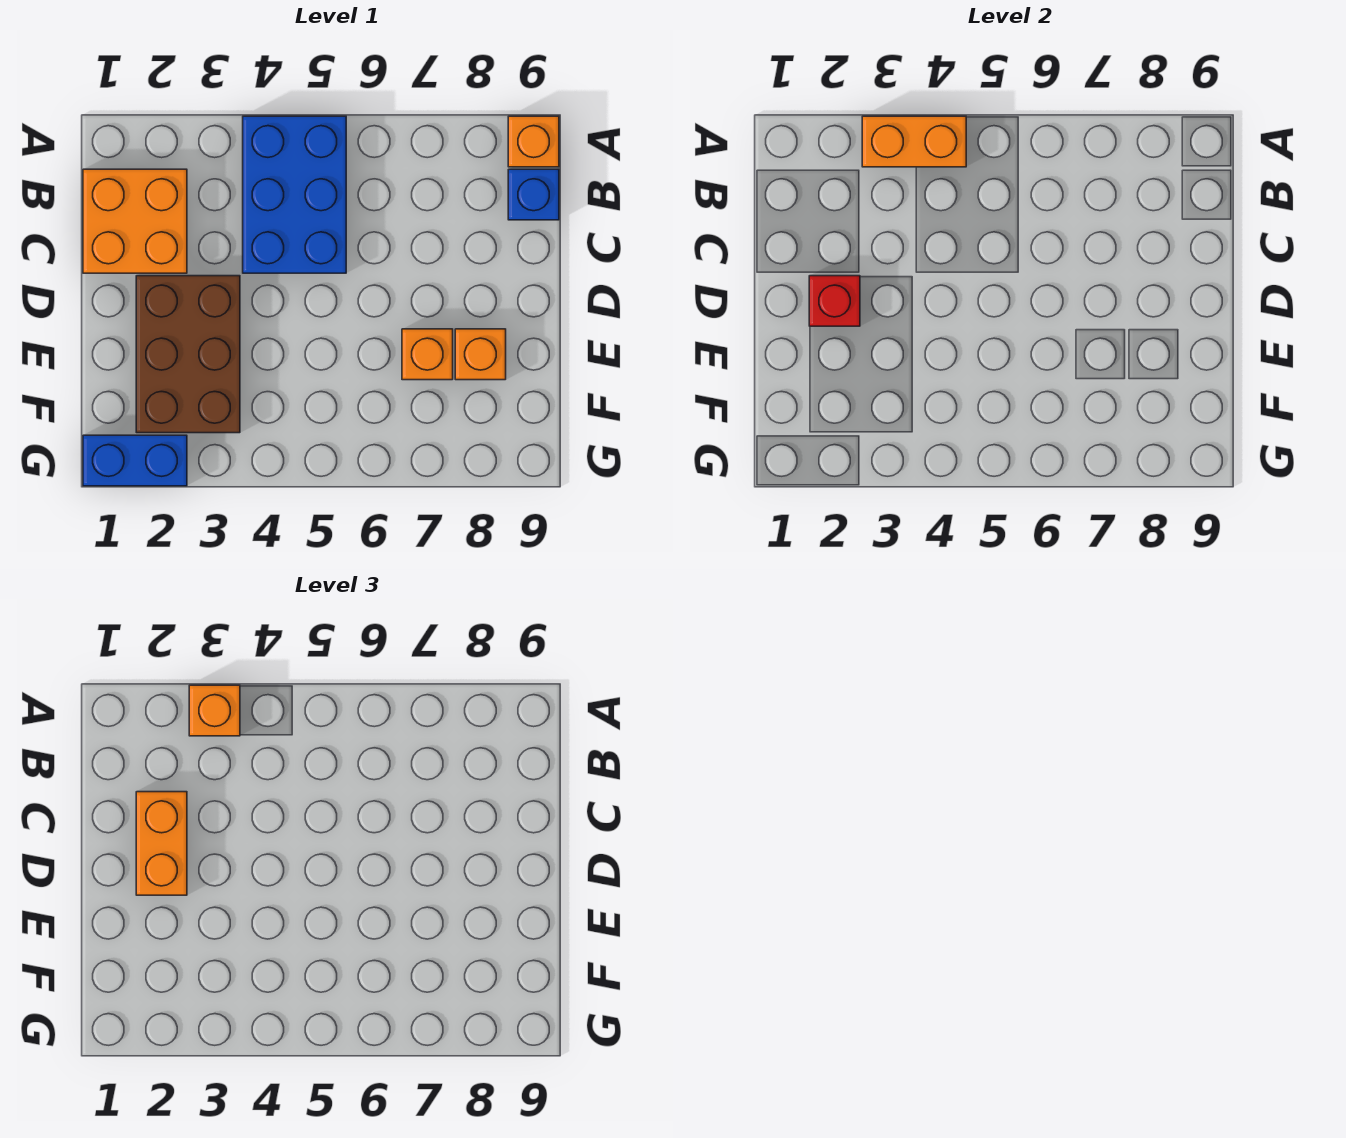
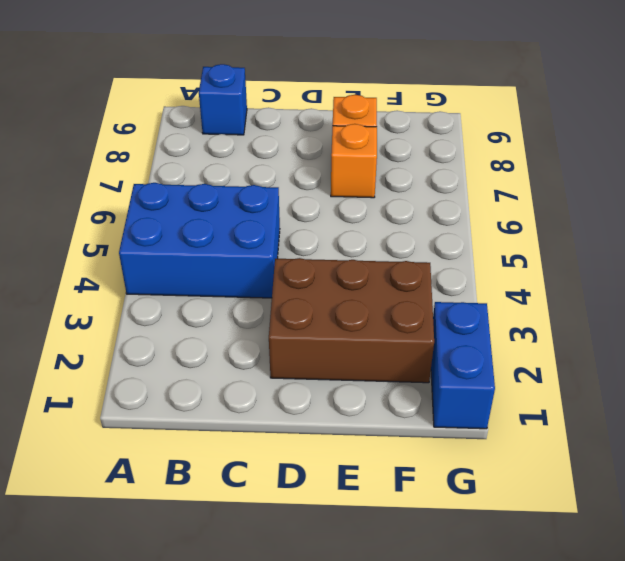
none -> orange 1x1 brick [508,116,559,167]
none -> orange 2x2 brick [83,169,187,273]
none -> orange 1x2 brick [862,116,966,167]

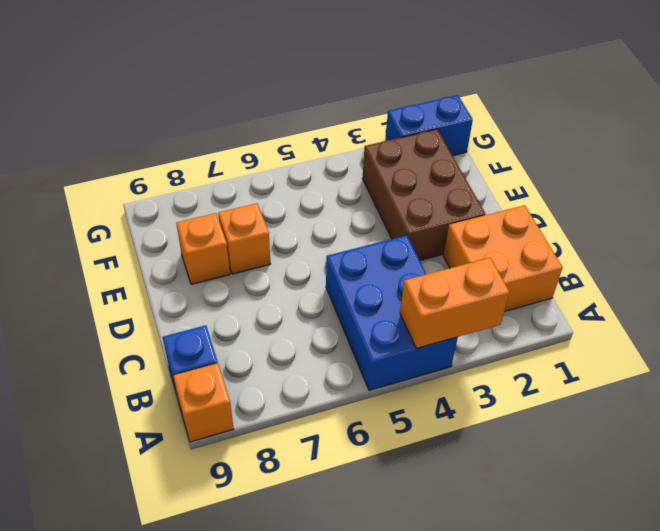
none -> red 1x1 brick [809,276,860,326]
none -> orange 1x1 brick [189,685,240,736]
none -> orange 1x2 brick [136,792,187,895]

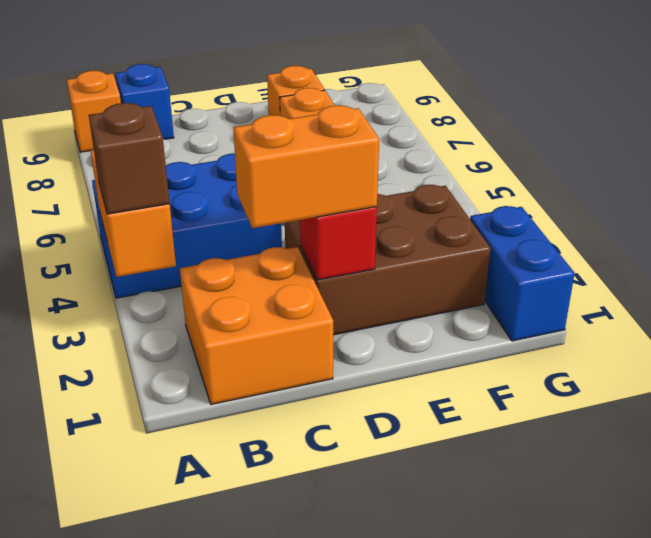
brown 1x1 brick [89,103,170,214] -> orange 1x1 brick [189,685,240,736]

